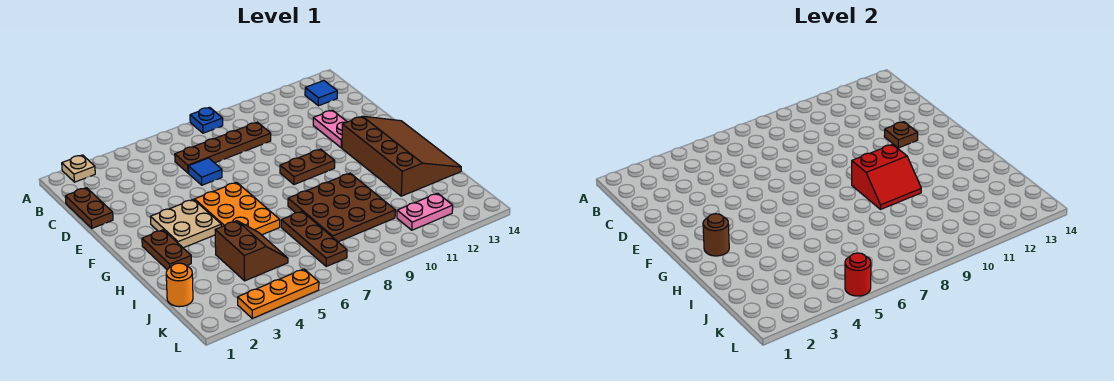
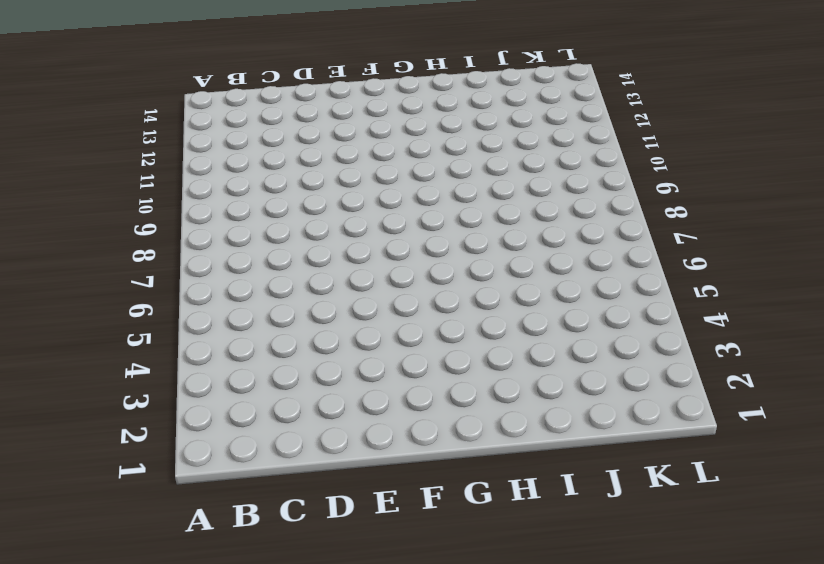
none -> tan 1x1 plate [62,155,95,182]
none -> blue 1x1 plate [190,107,223,133]
none -> blue 1x1 tile [305,81,337,106]

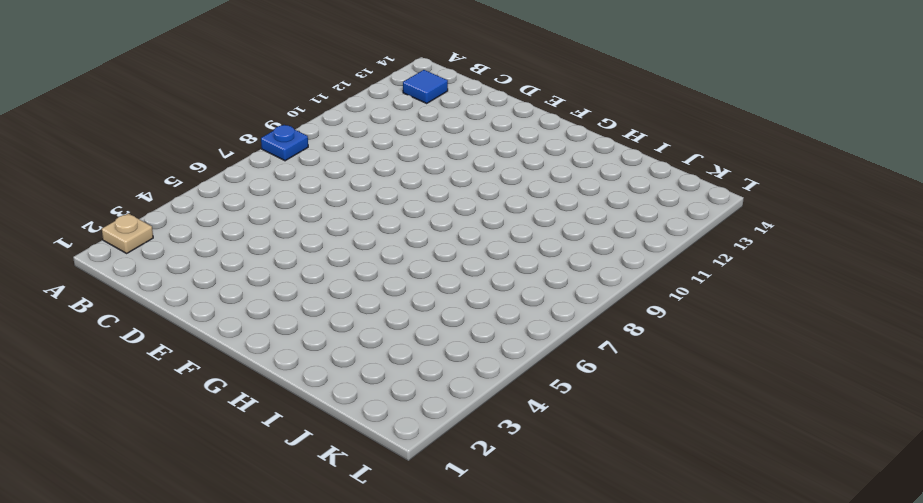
none -> brown 1x2 plate [65,188,113,228]
none -> brown 1x4 plate [175,122,271,173]
none -> blue 1x1 tile [188,158,222,185]

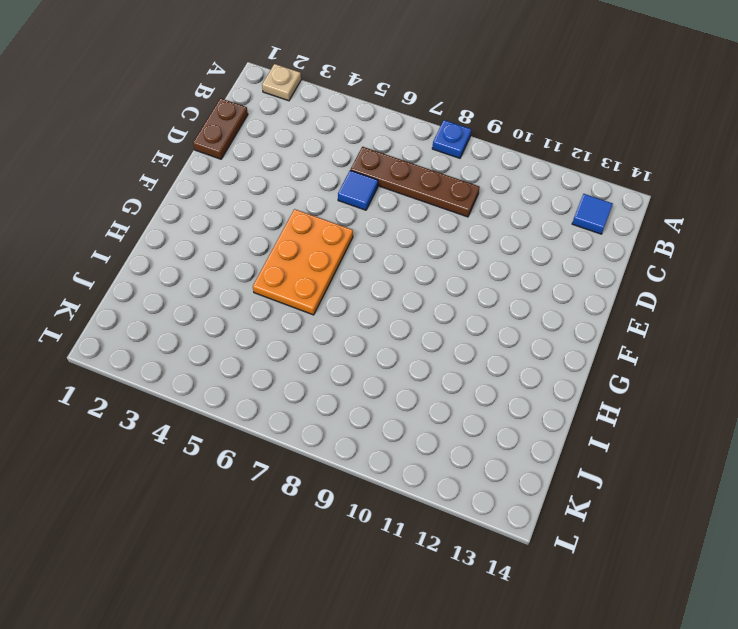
none -> pink 1x2 plate [313,110,347,148]
none -> tan 2x2 plate [151,199,221,248]
none -> brown 1x2 plate [280,149,335,185]

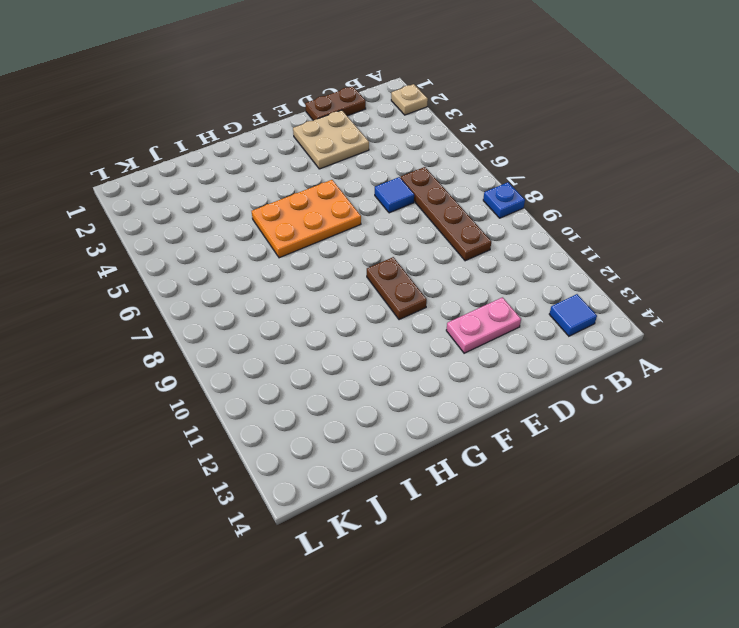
tan 2x2 plate [293,110,369,169] -> tan 2x2 plate moved to [151,199,221,248]
none -> brown 3x4 slope [342,116,461,196]
none -> brown 1x2 plate [142,230,191,270]
none -> brown 3x3 plate [288,173,395,242]

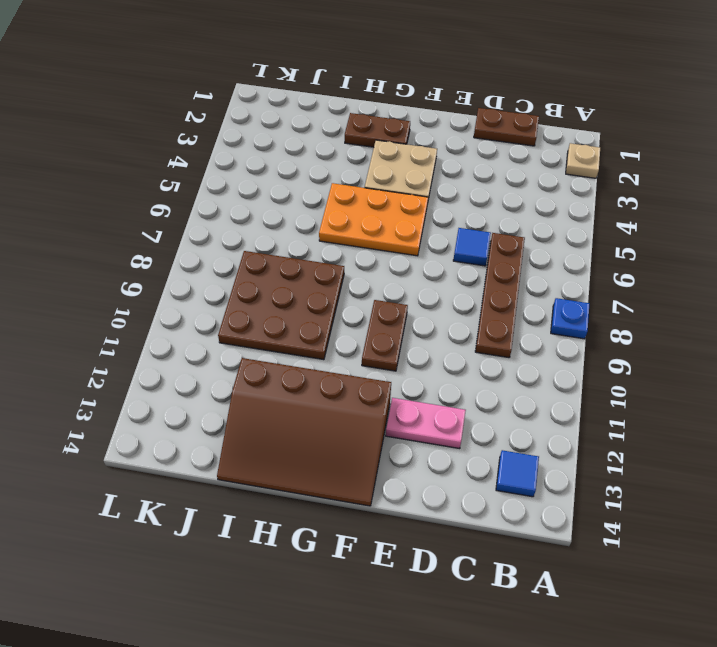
none -> brown 2x2 slope [215,221,288,281]
none -> brown 1x3 plate [281,211,347,266]
none -> orange 1x1 round brick [166,263,193,307]

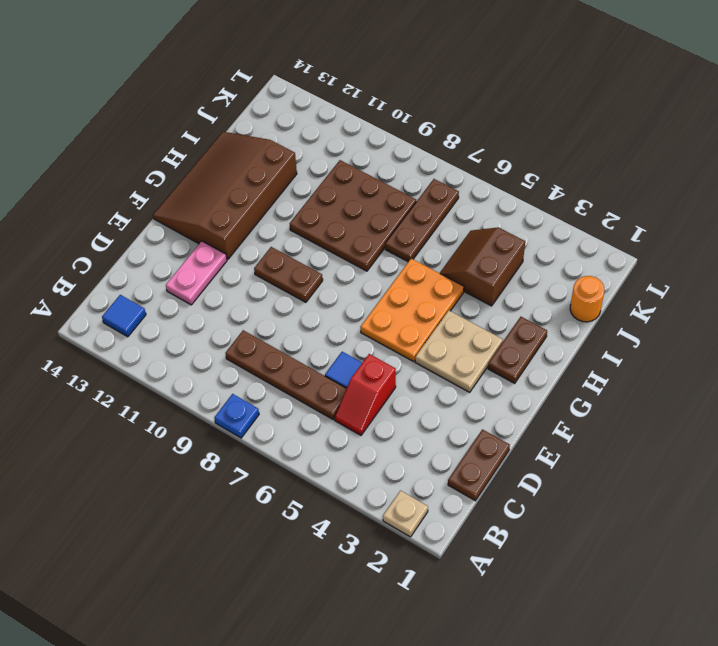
red 1x2 slope [334,354,396,435] -> none
none -> pink 1x2 plate [397,193,453,230]
none -> orange 1x3 plate [238,269,319,318]
none -> brown 1x1 plate [884,122,918,148]

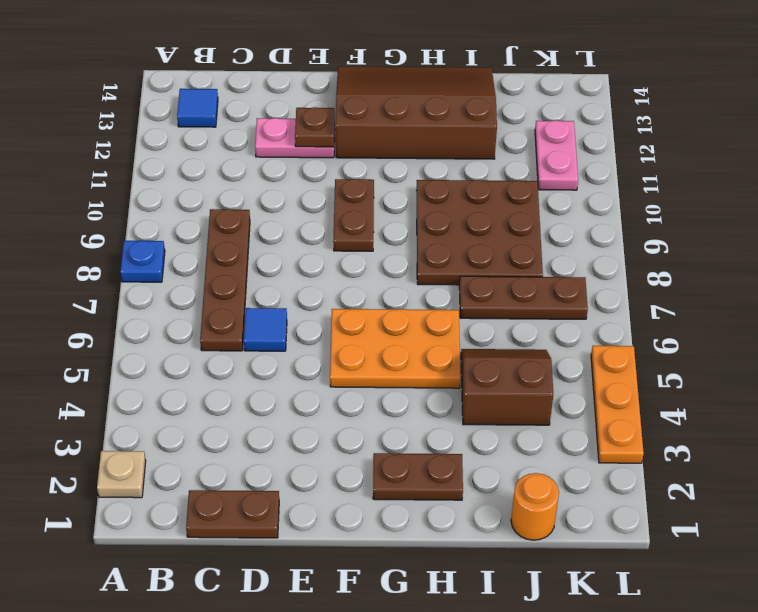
none -> tan 2x2 plate [151,199,221,248]
none -> brown 1x1 round brick [703,214,729,256]
none -> red 2x2 slope [852,144,921,209]

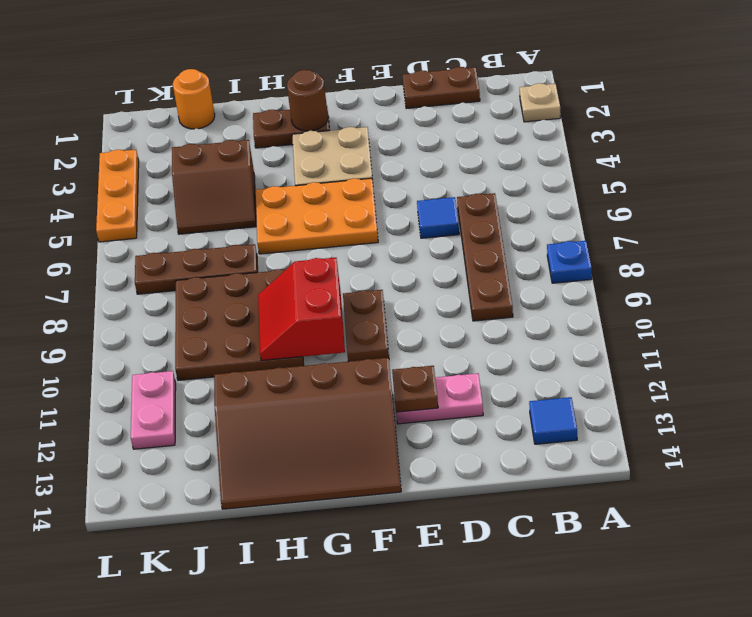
none -> red 1x1 round brick [845,253,871,296]

